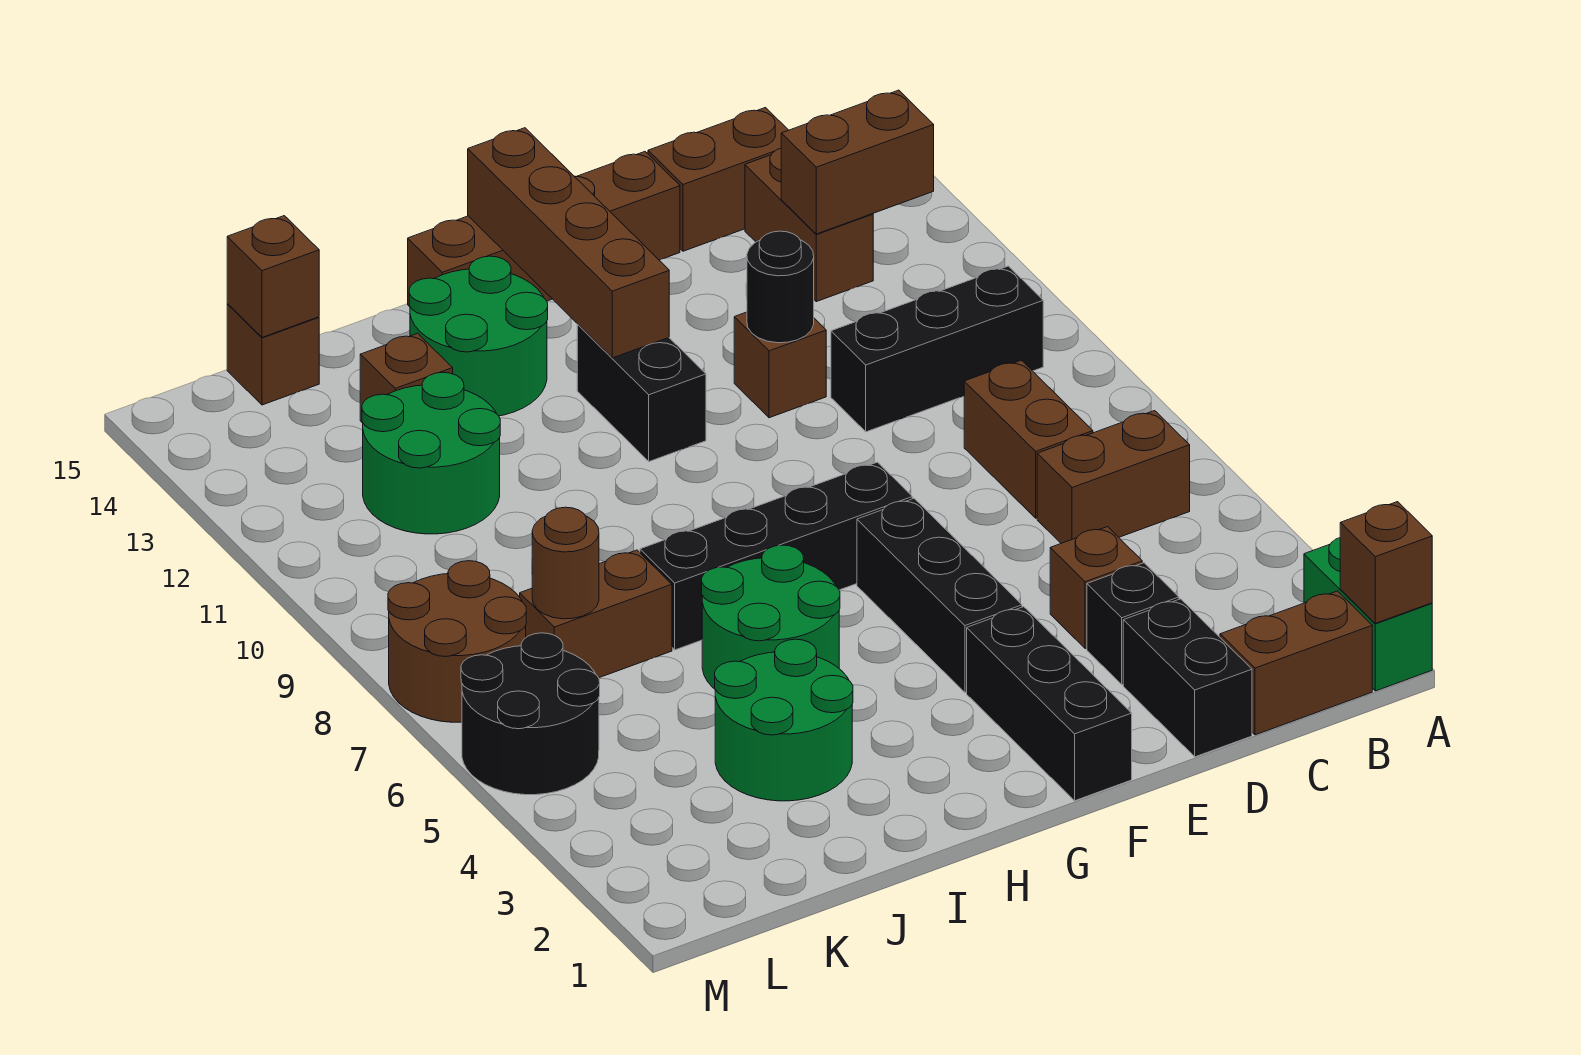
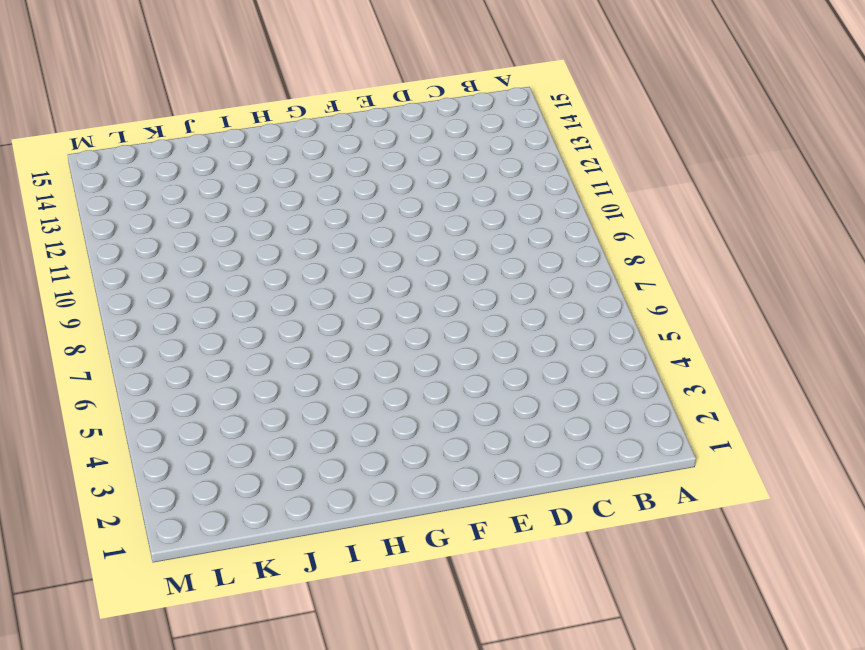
none -> green 1x2 brick [1304,538,1432,691]
none -> brown 1x2 brick [1220,591,1372,735]
none -> brown 1x2 brick [1037,411,1190,543]
none -> black 1x3 brick [831,266,1043,432]

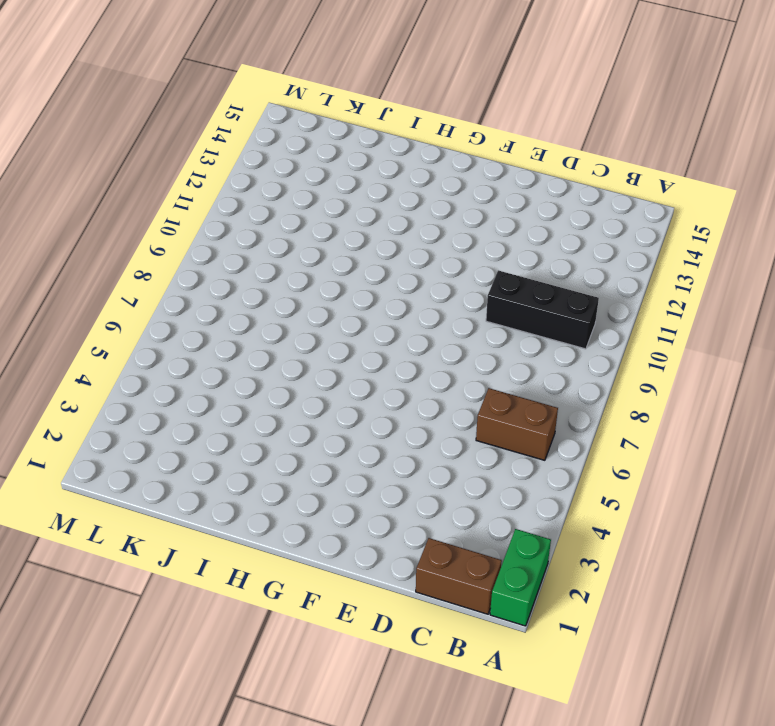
none -> brown 1x2 brick [964,360,1093,518]
none -> brown 1x2 brick [745,148,873,302]
none -> brown 1x2 brick [648,108,788,251]
none -> black 1x2 brick [1123,599,1252,757]

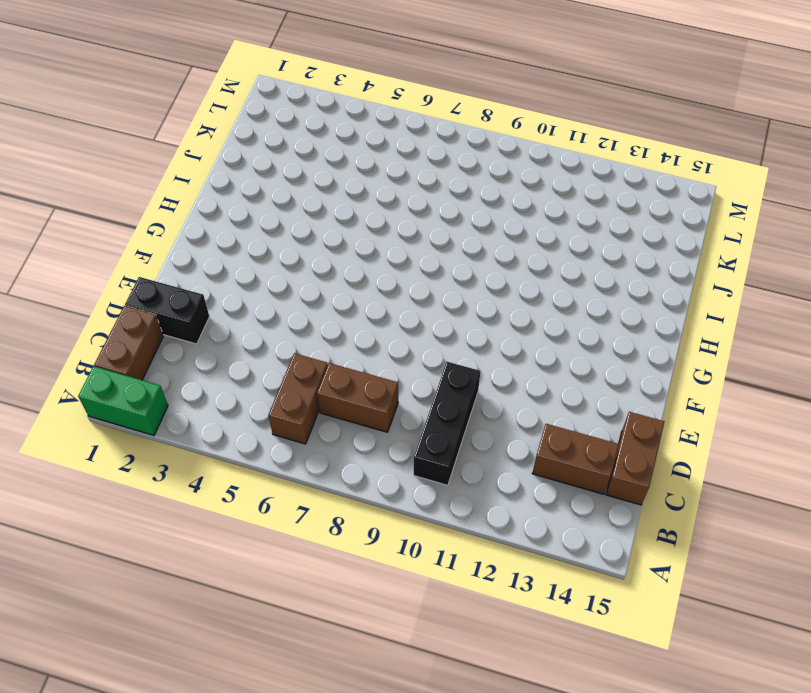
none -> black 1x1 brick [1087,563,1179,685]
none -> brown 1x1 brick [1050,527,1142,649]
none -> brown 1x1 brick [734,312,826,418]
none -> brown 1x4 brick [408,152,680,307]

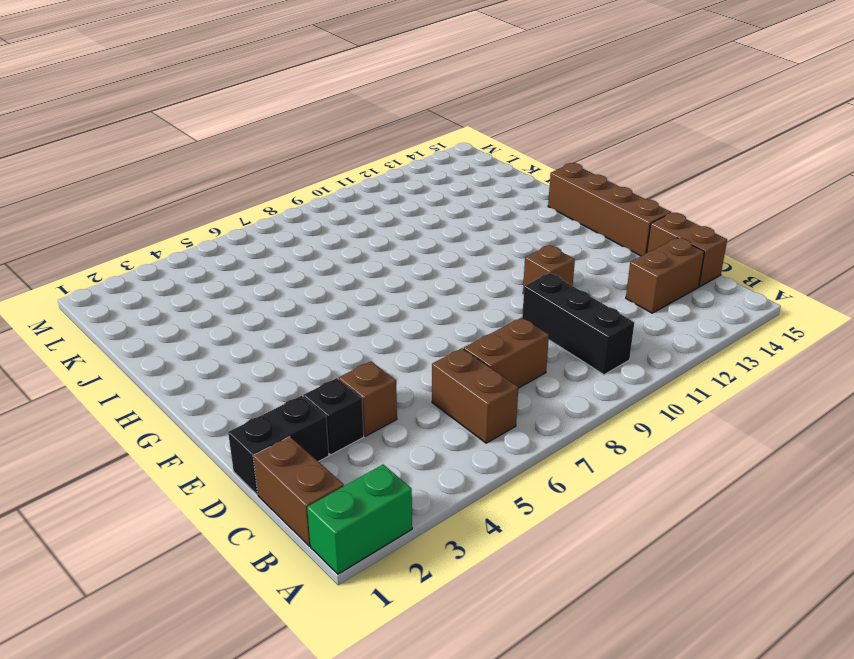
none -> black 1x3 brick [967,607,1132,801]
none -> black 1x3 brick [857,498,1022,692]
none -> black 1x4 brick [640,462,912,650]
none -> black 1x2 brick [577,325,706,462]

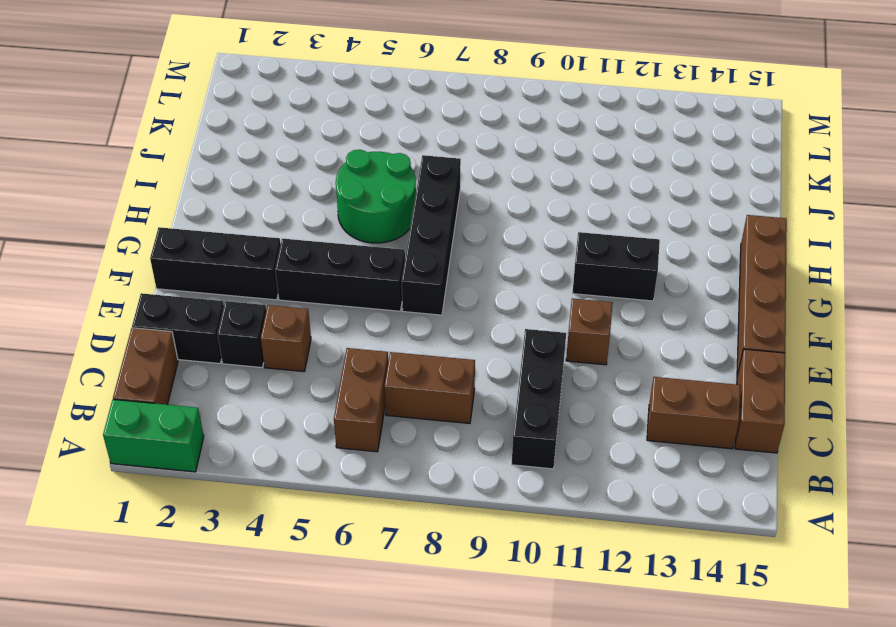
none -> green 2x2 round brick [409,256,548,416]
none -> green 2x2 round brick [715,639,853,801]
none -> brown 1x2 brick [520,550,672,678]
none -> green 2x2 round brick [362,372,500,534]

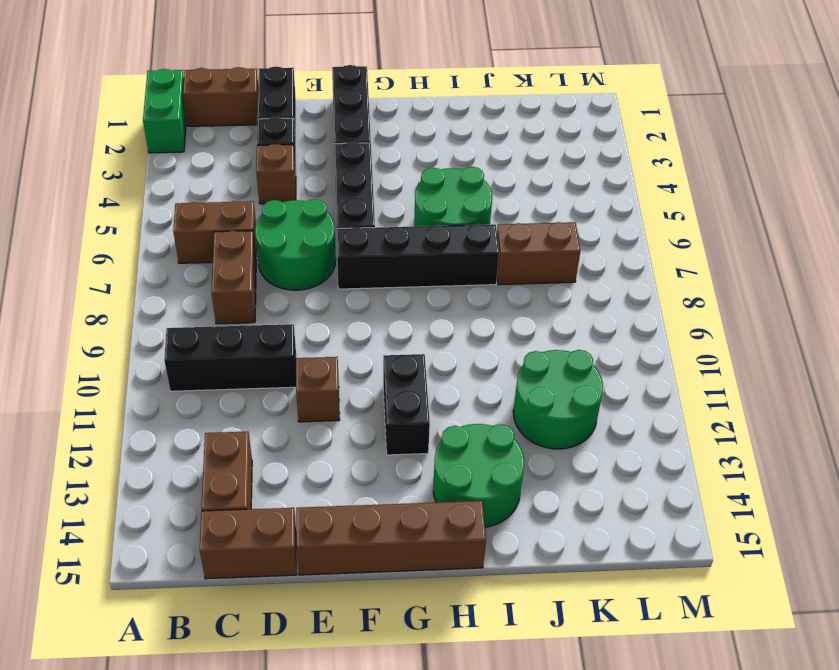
green 2x2 round brick [255,199,336,290] -> green 2x2 round brick moved to [715,639,853,801]
none -> brown 1x1 brick [360,333,453,423]
none -> brown 1x1 brick [227,304,319,405]
none -> black 2x2 round brick [461,633,600,795]
none -> brown 2x2 round brick [388,561,526,722]

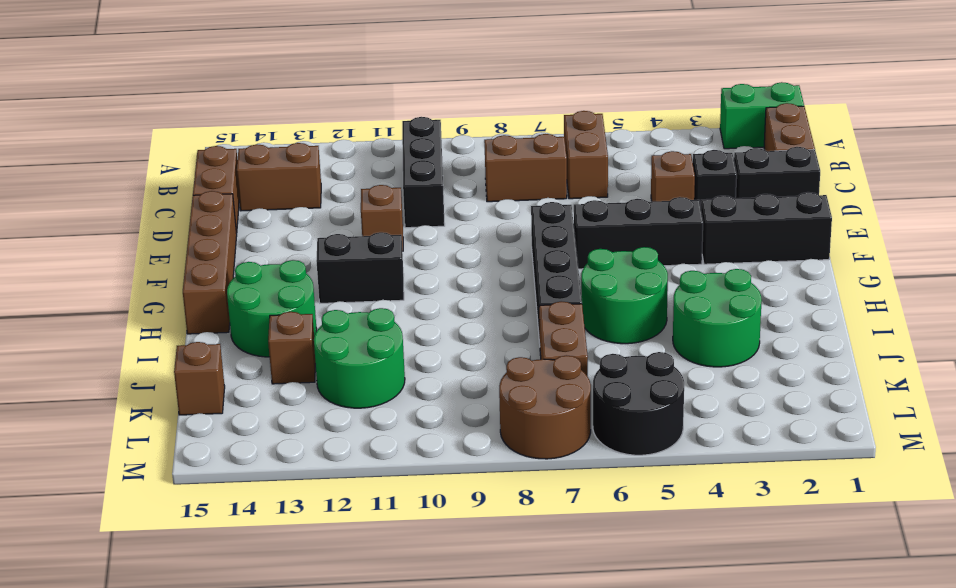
none -> brown 1x1 brick [1340,502,1432,623]
none -> brown 1x2 brick [781,90,934,234]
none -> black 1x1 round brick [747,231,814,343]
none -> brown 1x4 brick [468,128,669,358]

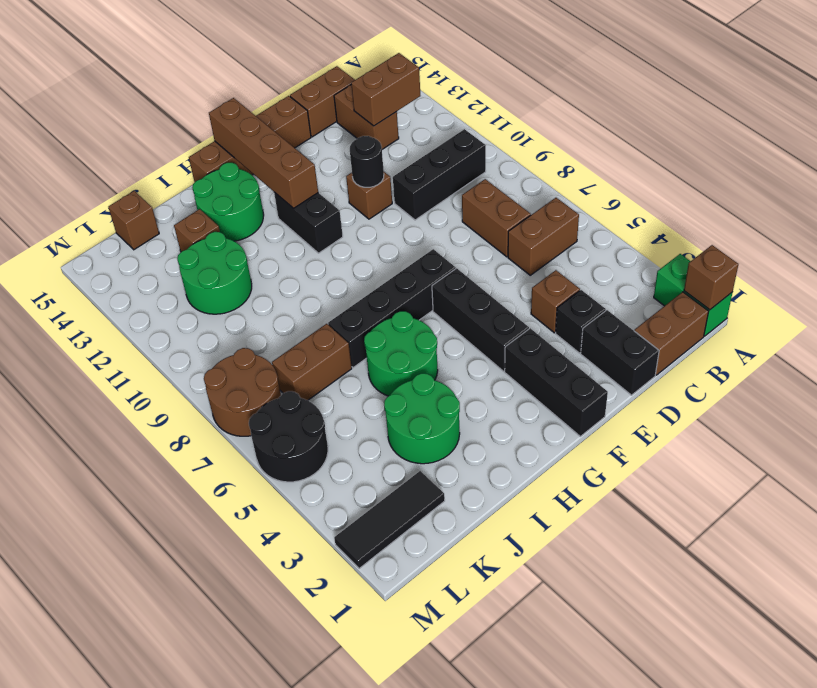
black 1x3 tile [334,471,445,569] -> none
none -> brown 1x1 round brick [532,507,599,619]
none -> brown 1x1 brick [227,216,319,337]

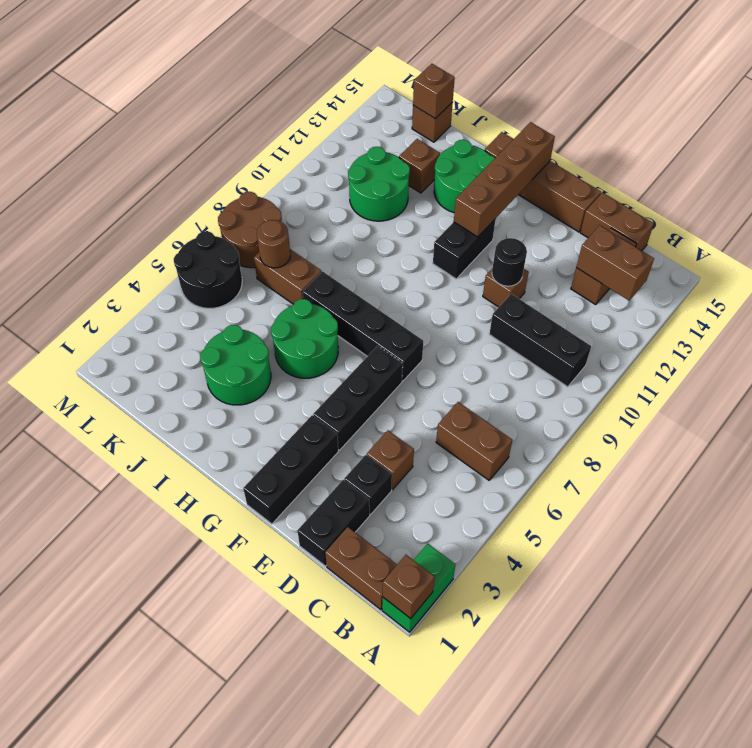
none -> brown 1x2 brick [964,360,1093,518]

